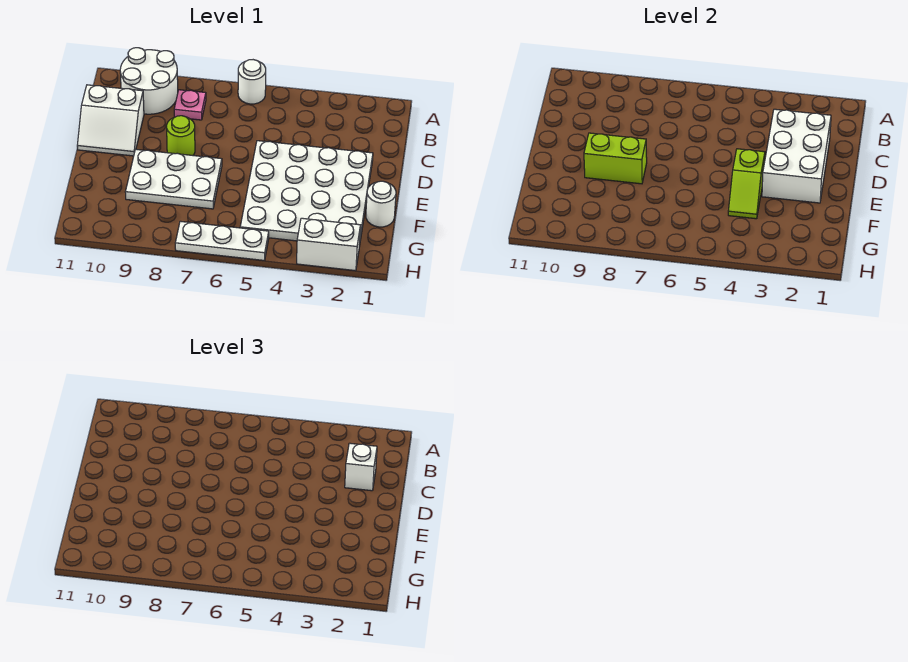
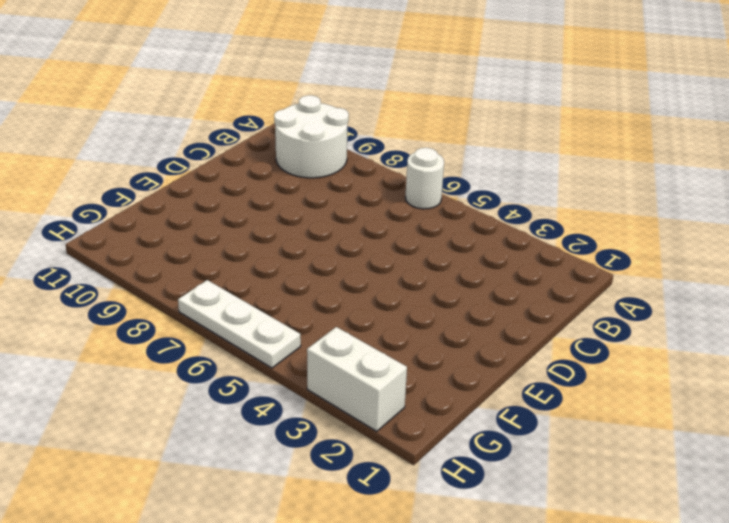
none -> pink 1x1 plate [174,90,206,120]
none -> white 2x2 slope [77,85,144,156]
none -> white 4x4 plate [240,141,373,247]

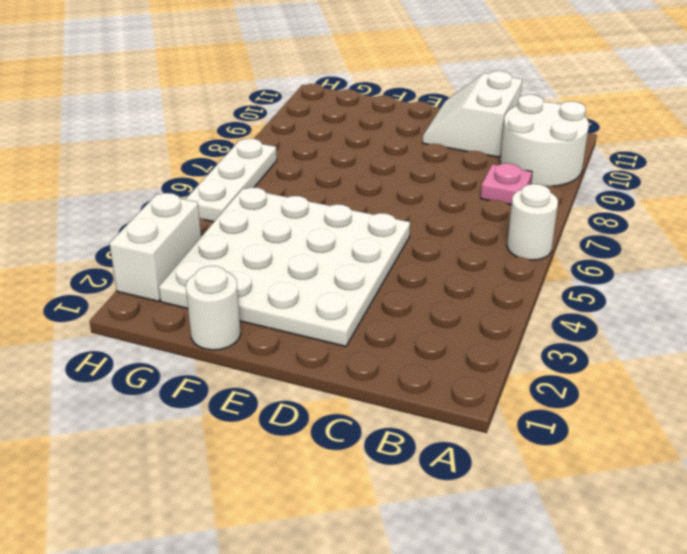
none -> lime 1x1 round brick [167,116,195,155]
none -> white 2x3 plate [125,149,222,209]
none -> white 2x3 brick [762,109,831,203]

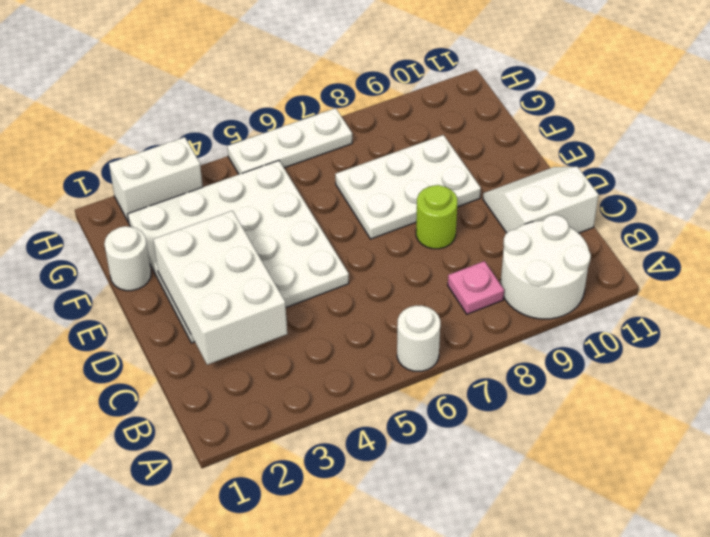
none -> lime 1x2 slope [728,149,765,219]
none -> lime 1x2 brick [584,133,647,184]
none -> white 1x1 brick [345,443,377,491]

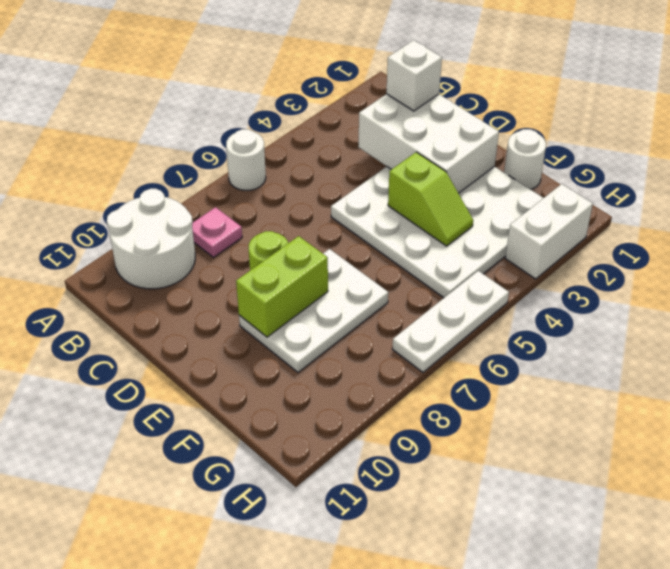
none -> white 2x2 slope [77,85,144,156]

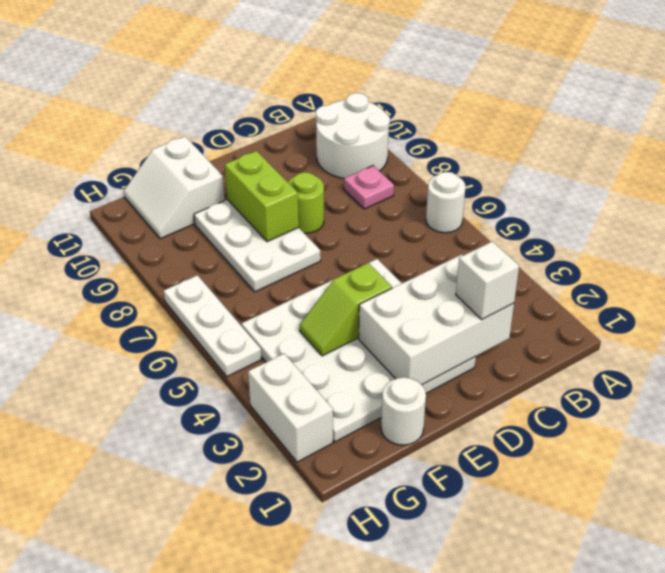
white 2x2 slope [124,136,225,239] -> white 2x2 slope moved to [77,85,144,156]

